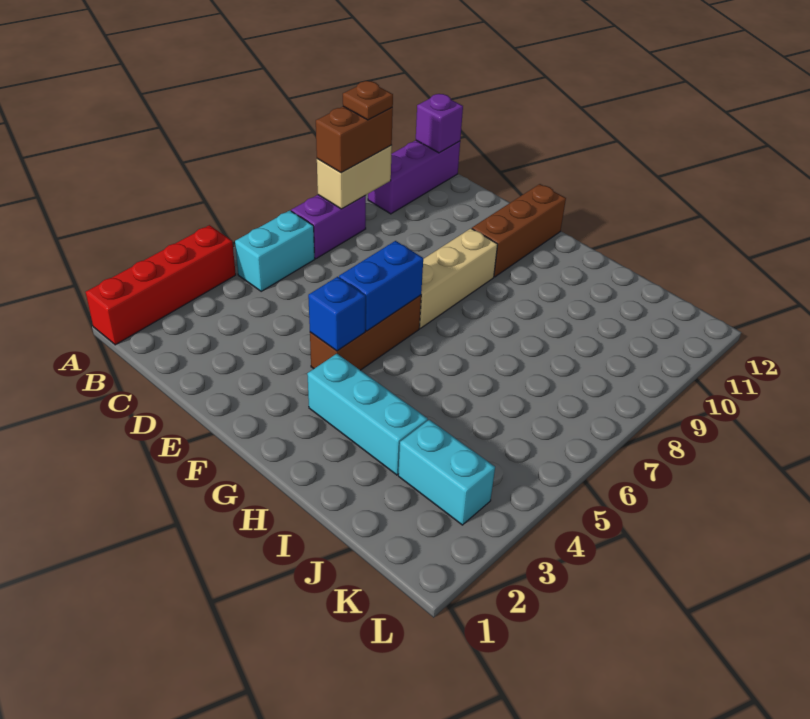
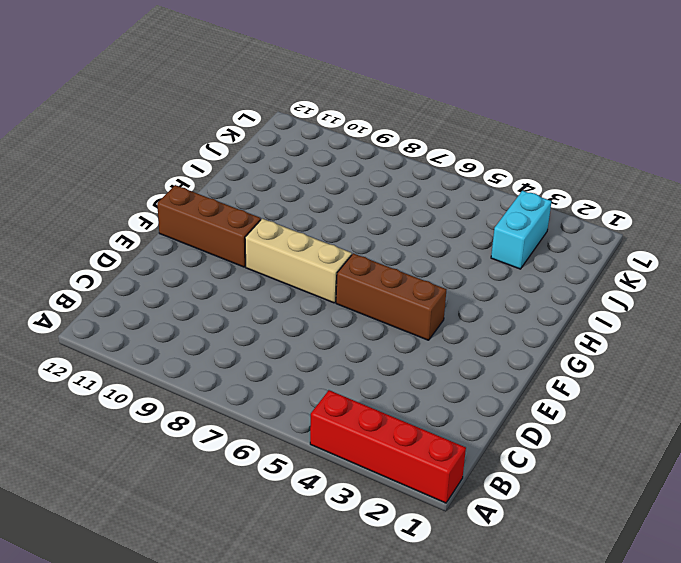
none -> cyan 1x2 brick [235,210,315,291]
none -> purple 1x2 brick [291,195,366,259]
none -> purple 1x3 brick [368,140,460,214]

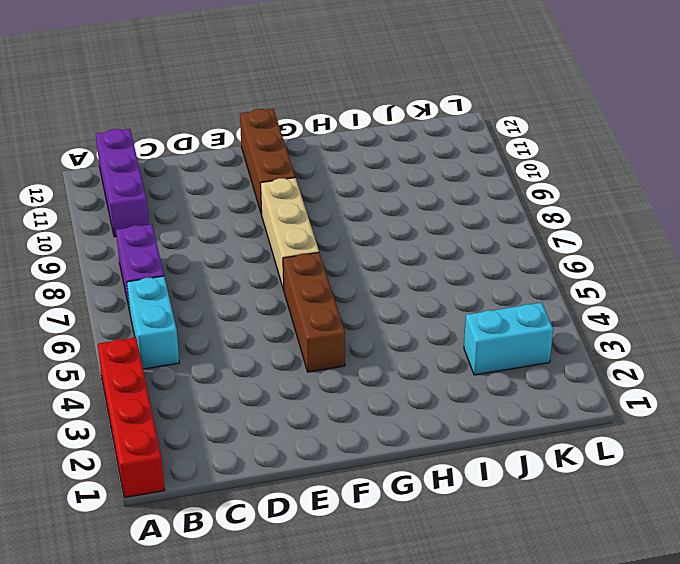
none -> cyan 1x3 brick [307,354,428,475]
none -> tan 1x2 brick [317,145,392,209]
none -> purple 1x1 brick [416,94,463,153]

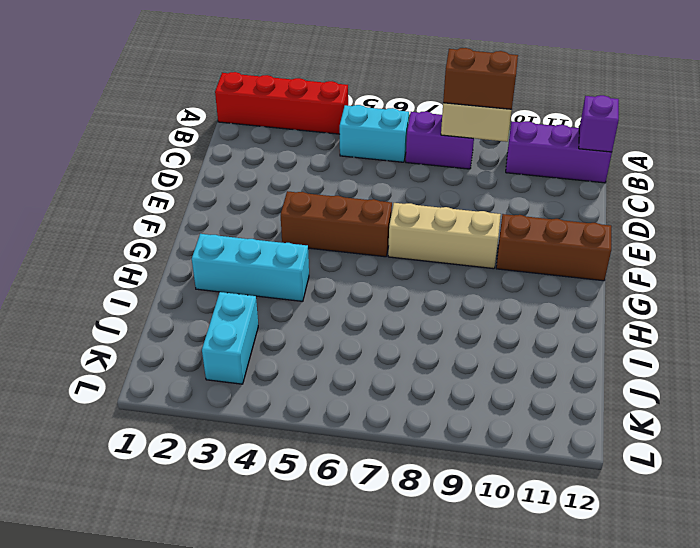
cyan 1x3 brick [192,234,309,301] -> cyan 1x3 brick turned to [307,354,428,475]
none -> blue 1x1 brick [308,277,366,351]
none -> blue 1x2 brick [339,241,423,331]
none -> brown 1x1 plate [343,81,393,120]

